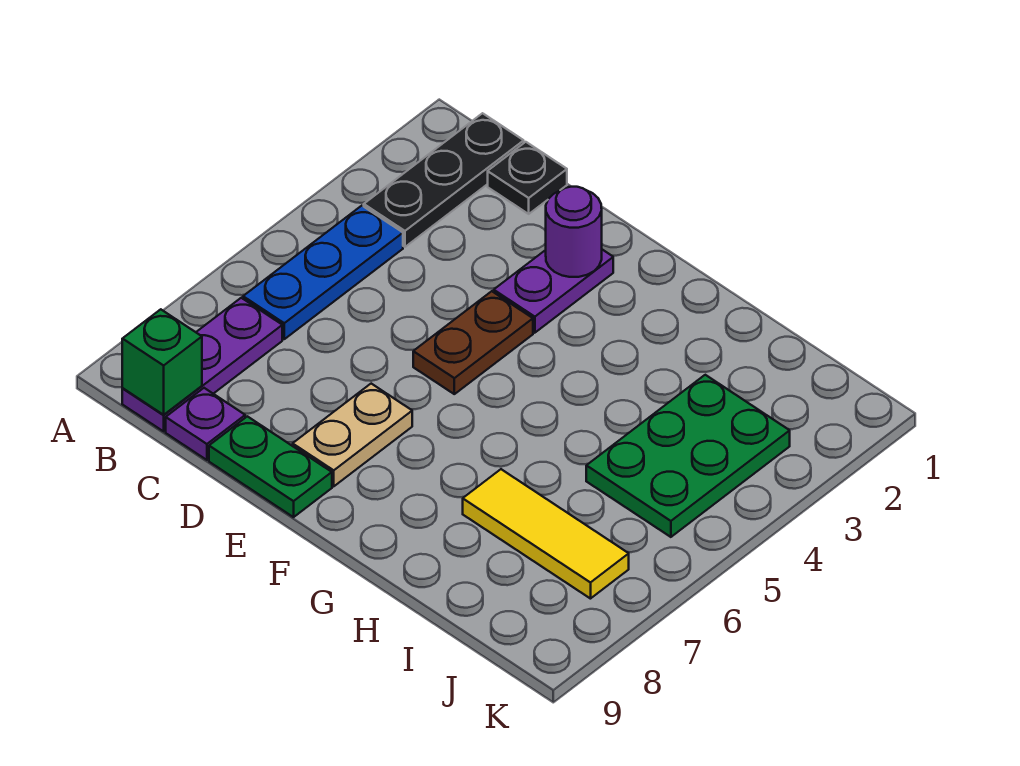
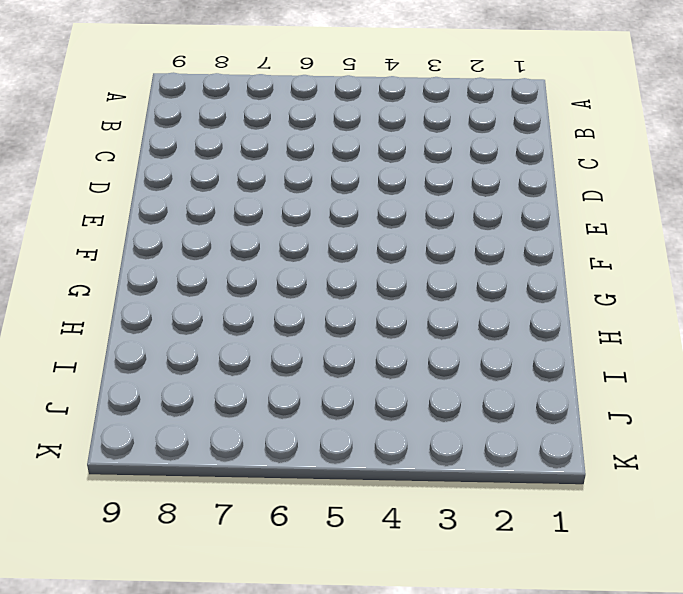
none -> black 1x3 plate [364,113,524,247]
none -> blue 1x3 plate [243,206,403,339]
none -> purple 1x3 plate [122,298,282,431]

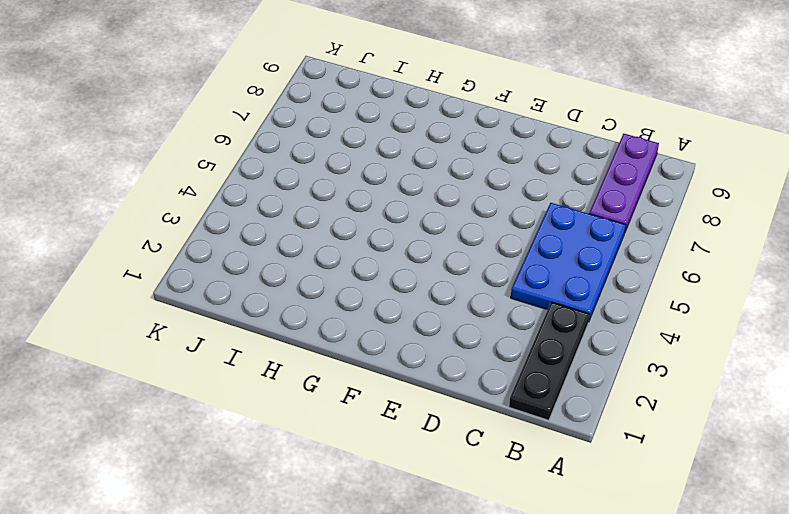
blue 2x3 plate [511,203,626,321] -> blue 1x3 plate [243,206,403,339]
none -> black 1x1 plate [488,142,567,214]
none -> purple 1x1 plate [166,388,245,460]
none -> green 1x2 plate [209,416,332,517]

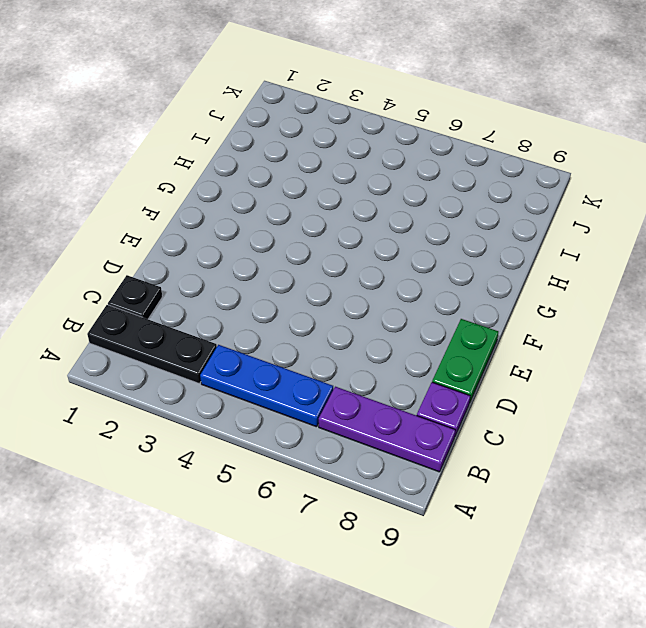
none -> purple 1x2 plate [494,250,613,333]
none -> brown 1x2 plate [413,291,533,394]
none -> tan 1x2 plate [293,384,412,486]

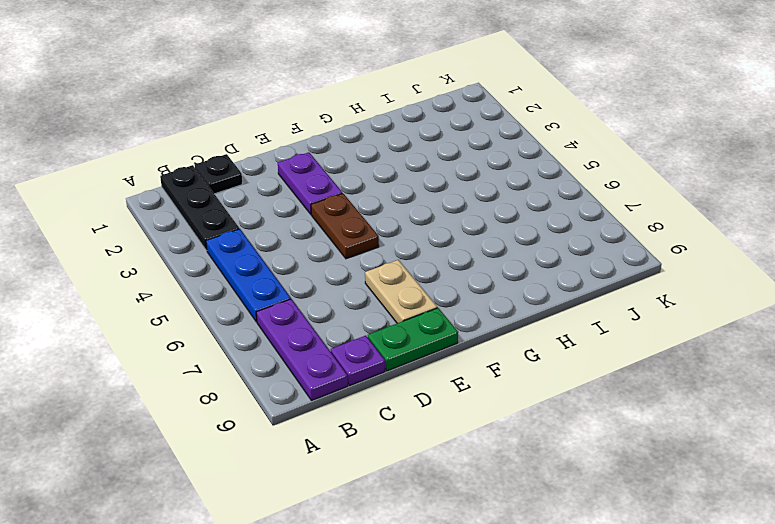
none -> yellow 1x3 tile [463,469,629,599]
none -> green 2x3 plate [586,375,790,537]
none -> green 1x1 brick [122,309,202,415]

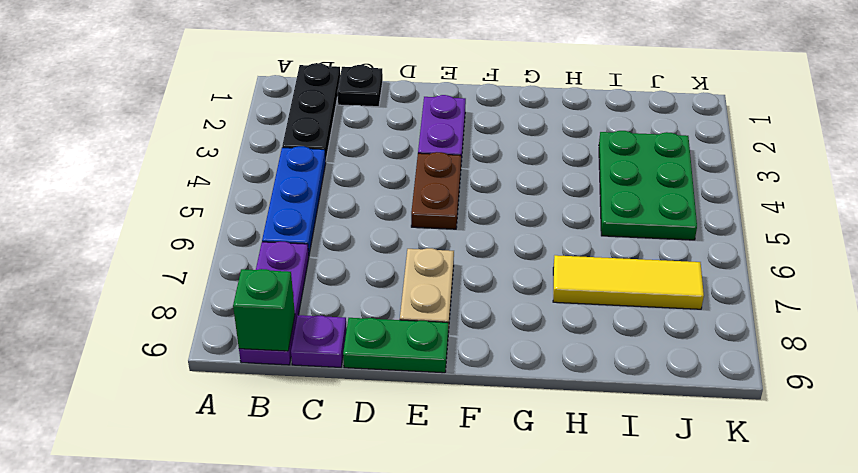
none -> purple 1x1 round brick [546,187,602,277]

